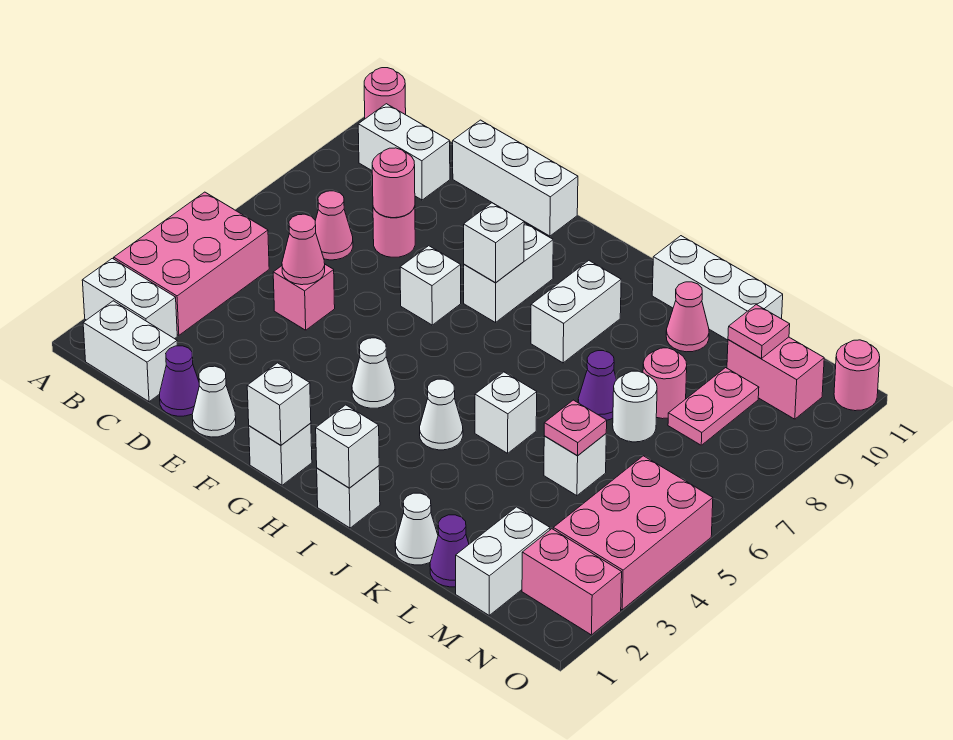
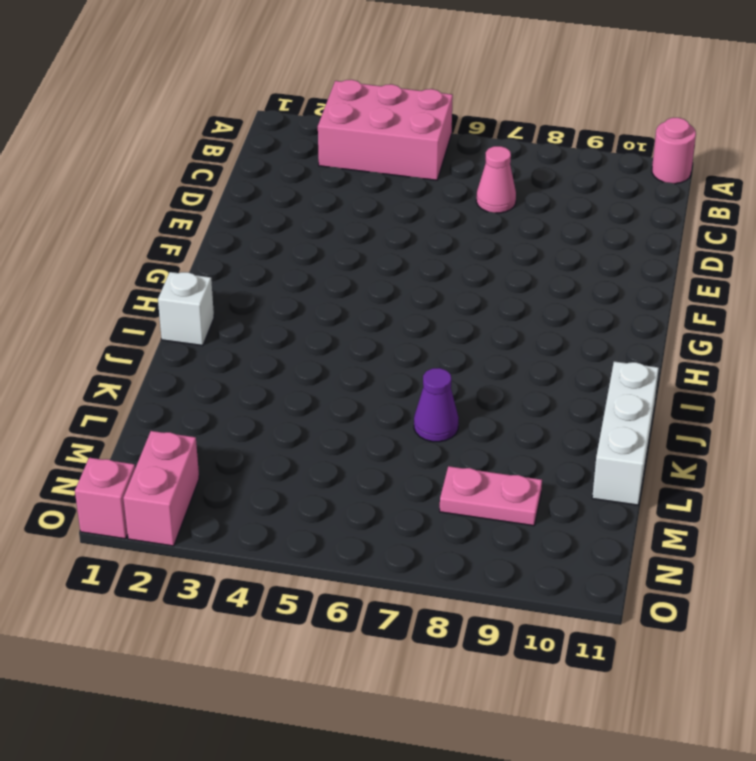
pink 1x1 brick [75,458,135,539] -> pink 1x1 brick moved to [273,265,335,330]
none -> white 1x2 brick [82,258,177,339]
none -> white 1x2 brick [83,301,177,402]
none -> white 1x2 brick [358,104,450,200]
none -> purple 1x1 cone [160,346,199,416]

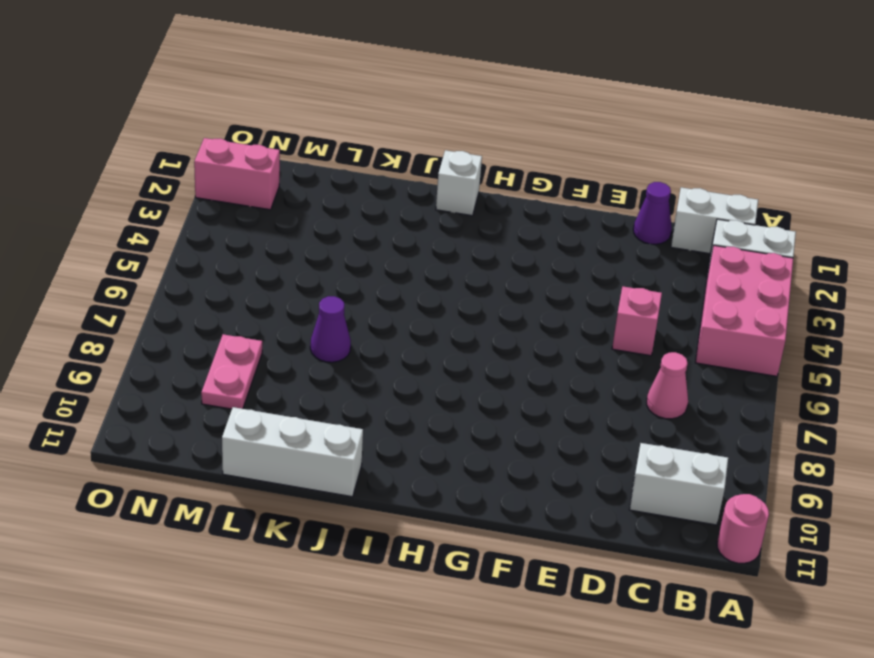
none -> pink 1x1 round brick [373,206,415,257]
none -> white 1x3 brick [453,120,578,236]
none -> white 1x1 cone [192,366,236,437]
none -> white 1x1 brick [400,246,461,325]

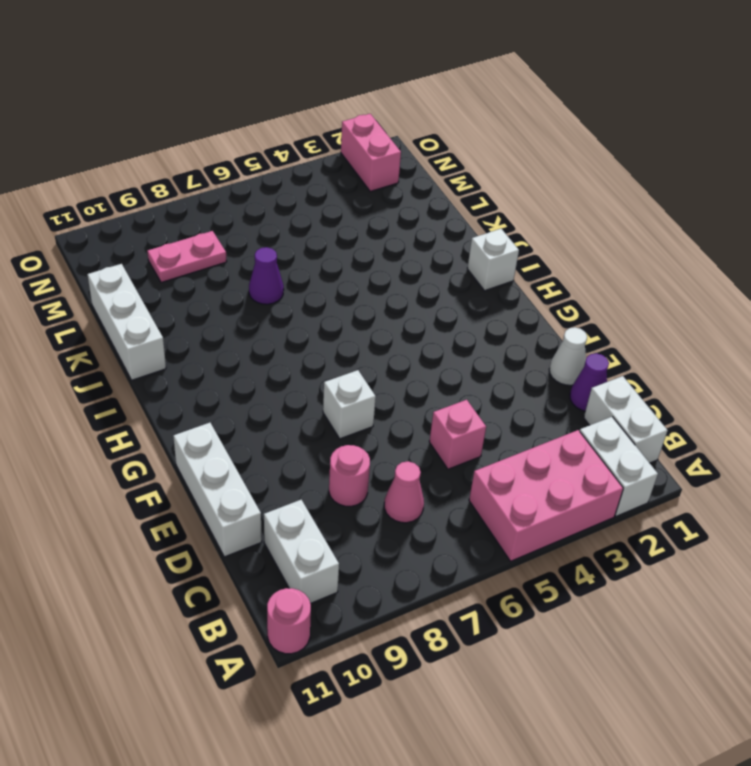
none -> white 1x1 brick [249,423,312,485]
none -> white 1x1 cone [352,338,395,408]
none -> white 1x2 brick [464,223,553,323]
none -> white 1x1 cone [420,379,463,450]

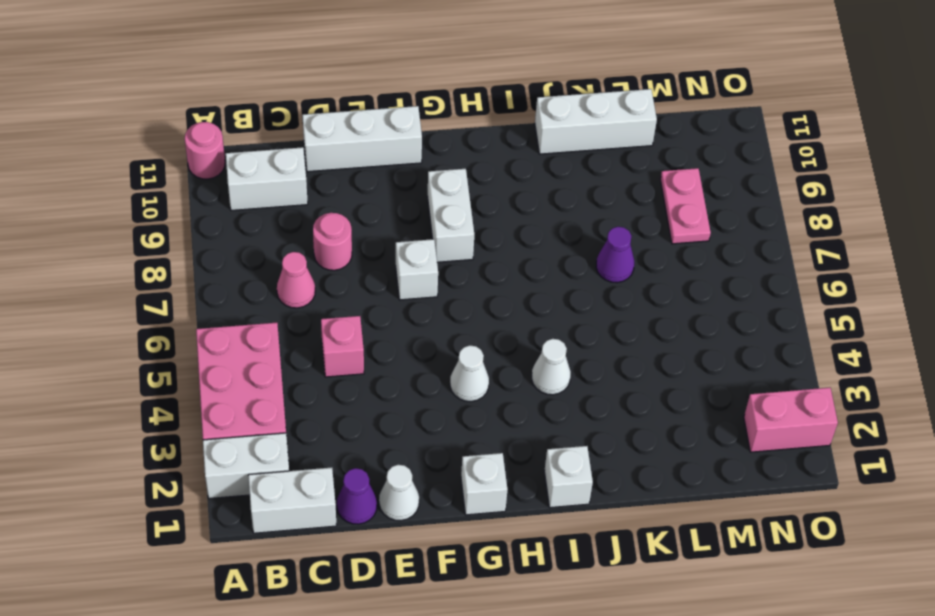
none -> white 1x2 brick [531,261,621,363]
none -> white 1x1 brick [475,372,537,453]
none -> white 1x1 cone [395,493,438,565]
none -> pink 1x1 cone [666,282,709,352]

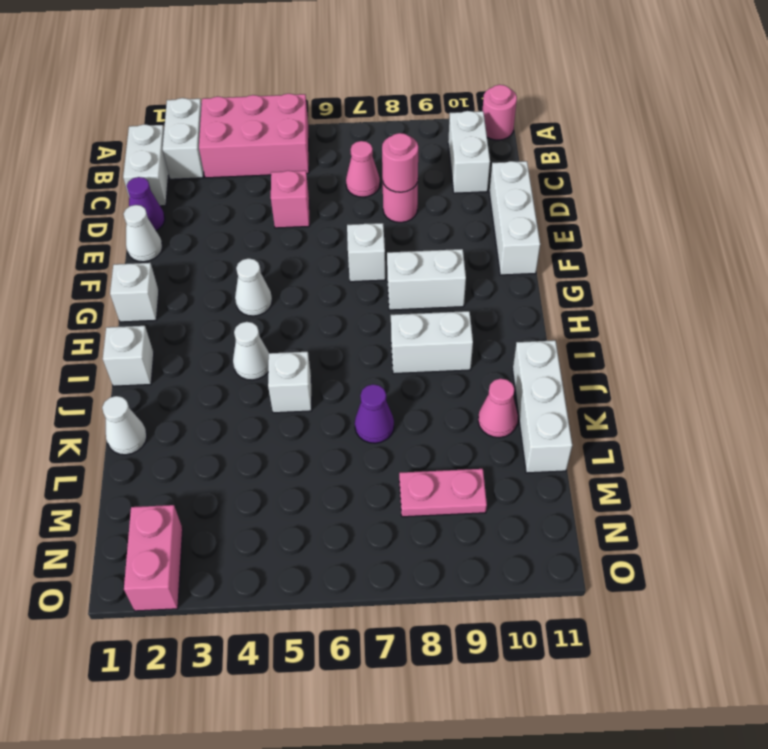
none -> purple 1x1 cone [430,515,469,587]
none -> white 1x1 brick [544,434,606,496]
none -> white 1x1 round brick [613,371,657,442]
none -> pink 1x1 round brick [643,348,687,419]

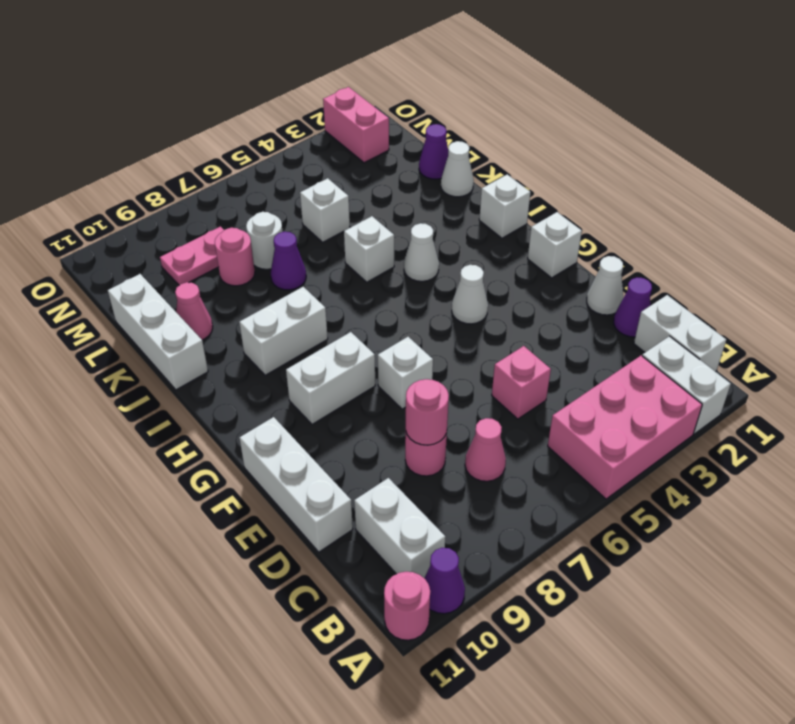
purple 1x1 cone [424,548,465,614] -> none
none -> white 1x2 brick [456,507,550,615]
none -> pink 1x2 brick [727,337,824,419]
none -> pink 2x3 brick [553,456,713,610]
none -> pink 1x1 round brick [834,340,880,411]

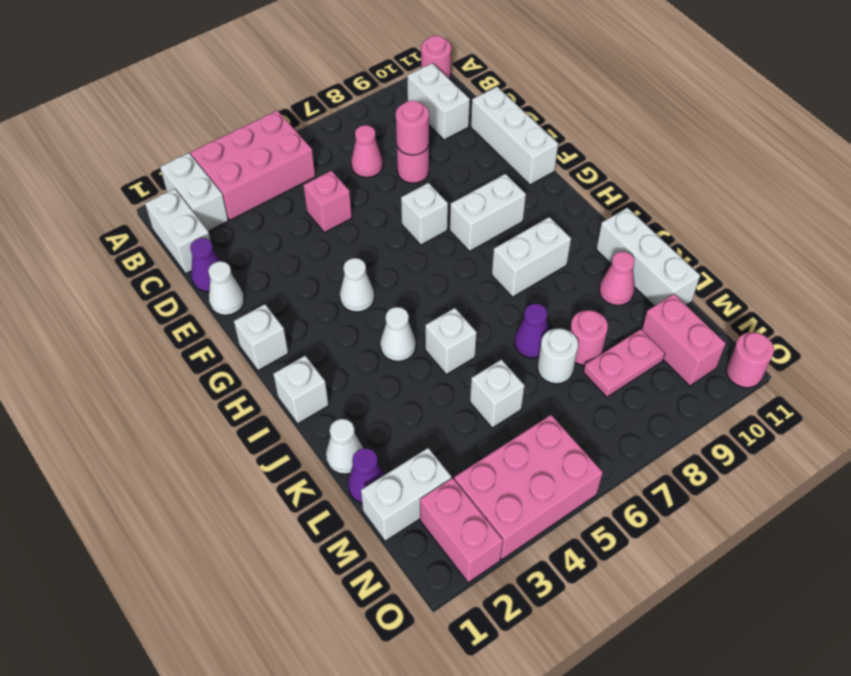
none -> pink 1x1 cone [282,214,325,285]
none -> white 1x1 brick [247,363,311,445]
none -> white 1x1 brick [464,203,524,283]
none -> white 1x1 brick [316,405,379,488]

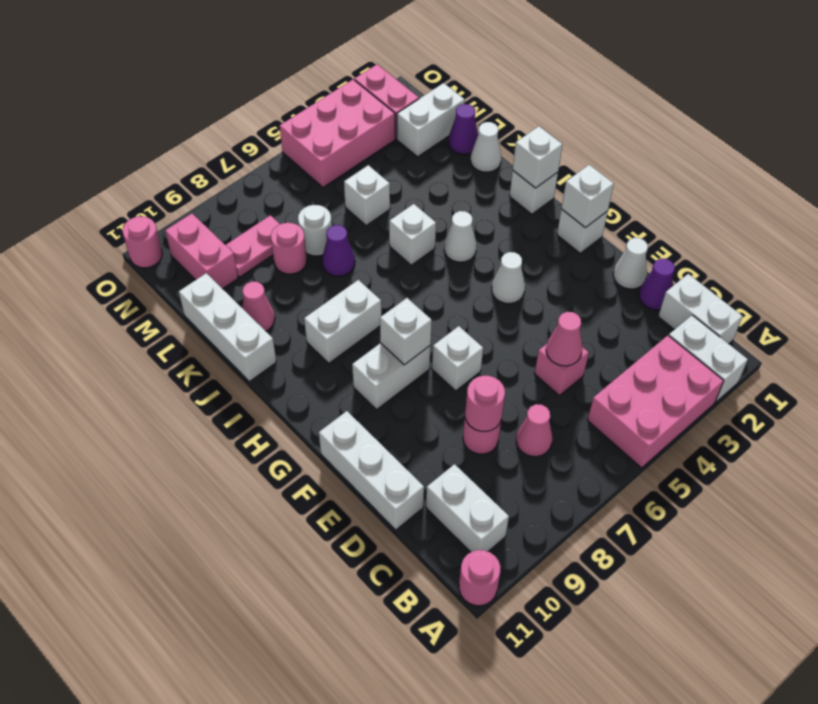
none -> pink 1x1 plate [544,400,607,456]
none -> pink 1x1 plate [728,305,790,358]

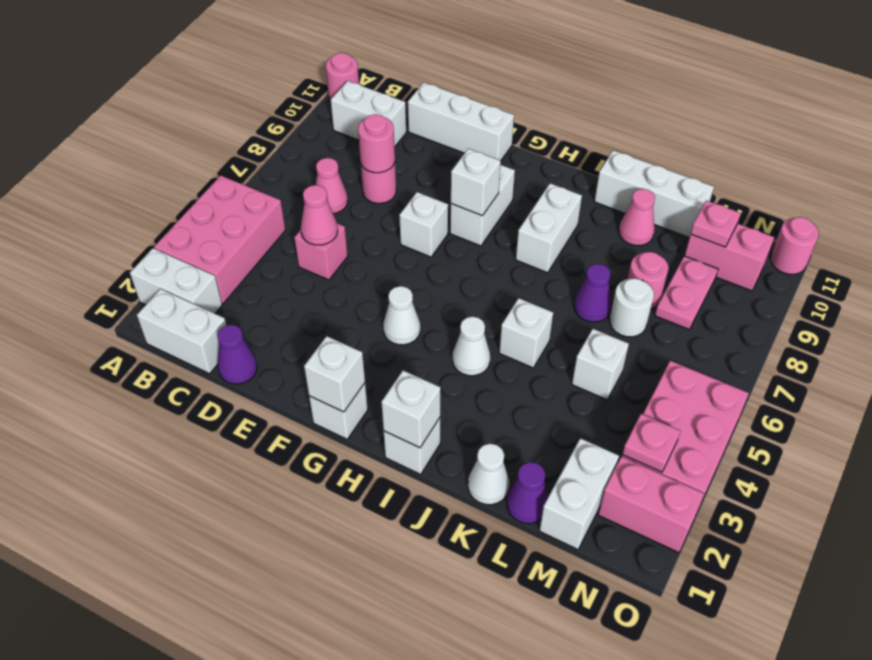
pink 1x1 plate [622,414,680,472] -> pink 1x1 plate moved to [544,400,607,456]
none -> white 1x1 cone [192,366,236,437]

